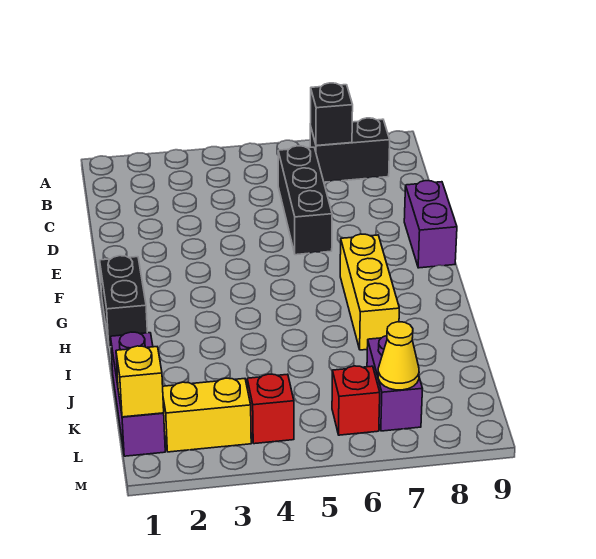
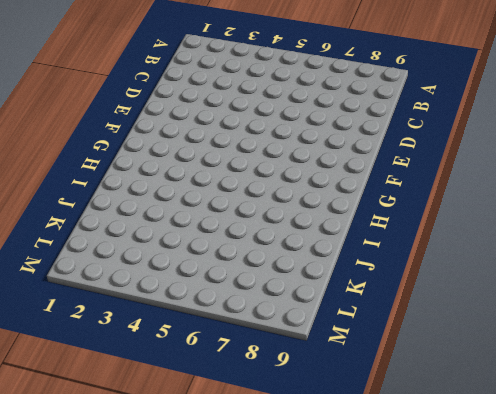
none -> black 1x2 brick [310,118,390,182]
none -> black 1x3 brick [278,146,332,255]
none -> purple 1x2 brick [404,181,457,268]

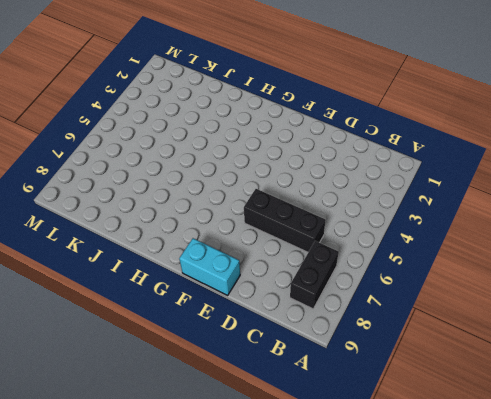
cyan 1x2 brick [179,238,240,295] -> purple 1x2 brick [404,181,457,268]
none -> black 1x2 brick [100,256,147,347]
none -> yellow 1x3 brick [340,234,399,350]
none -> purple 1x3 brick [111,332,165,456]

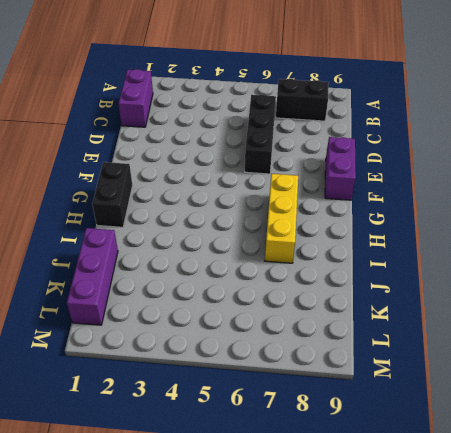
purple 1x2 brick [118,69,153,127] -> purple 1x2 brick moved to [367,336,423,431]
none -> yellow 1x2 brick [163,378,251,452]
none -> red 1x1 brick [247,374,294,444]
none -> red 1x1 brick [332,366,380,435]

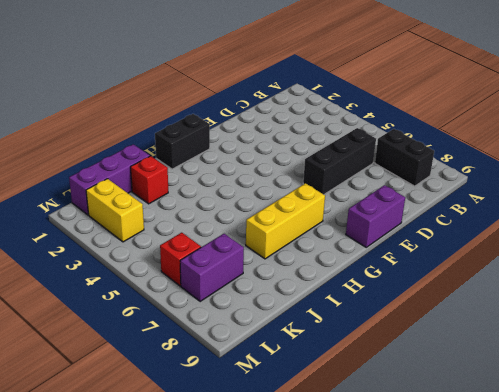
red 1x1 brick [131,156,168,204] -> red 1x1 brick moved to [247,374,294,444]
none -> black 1x1 brick [310,83,353,146]
none -> yellow 1x1 brick [116,346,164,417]
none -> yellow 1x1 cone [378,322,419,390]

